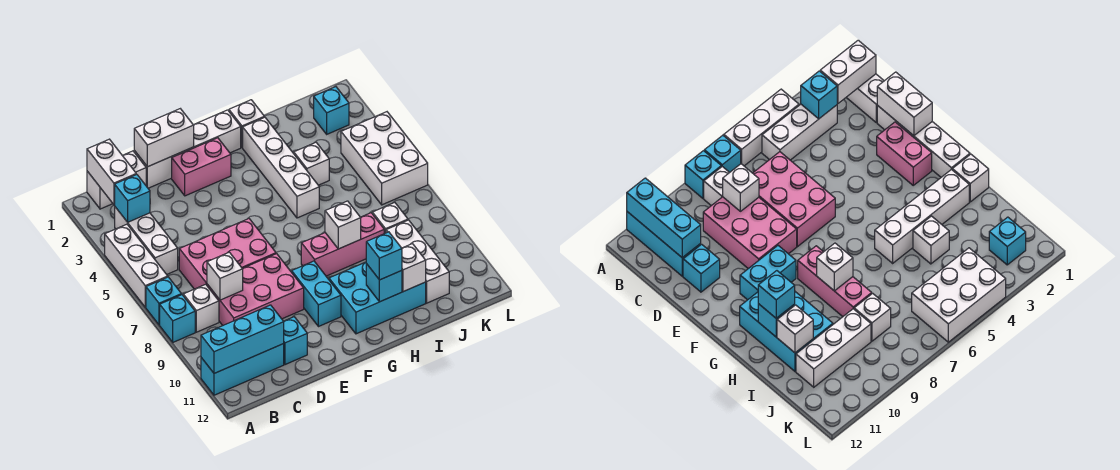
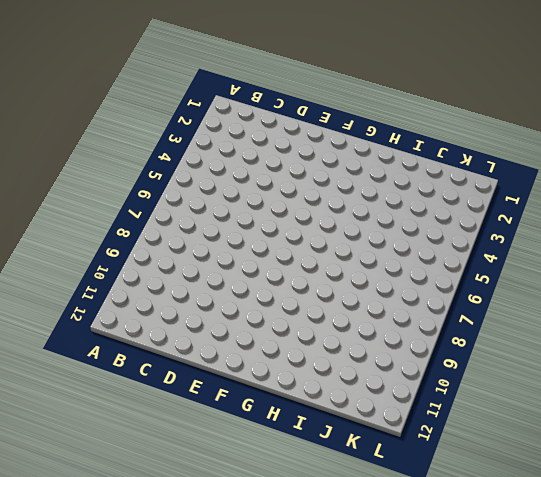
none -> white 1x3 brick [105,224,168,307]
none -> cyan 1x1 brick [146,277,182,325]
none -> cyan 1x1 brick [160,295,195,342]
none -> cyan 1x3 brick [201,344,284,395]

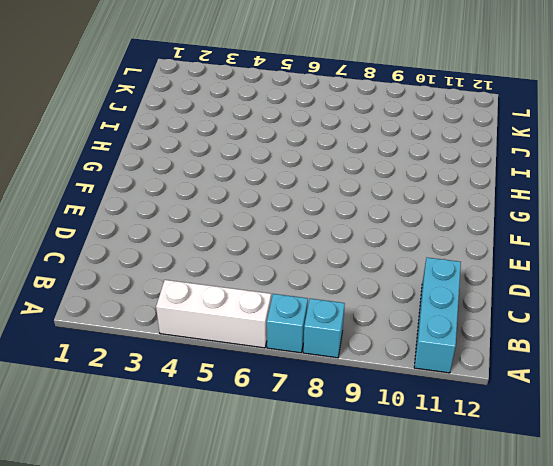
none -> white 1x2 brick [87,151,146,209]
none -> white 1x3 brick [115,207,178,274]
none -> white 1x1 brick [183,284,219,332]
none -> pink 2x3 brick [179,219,276,289]

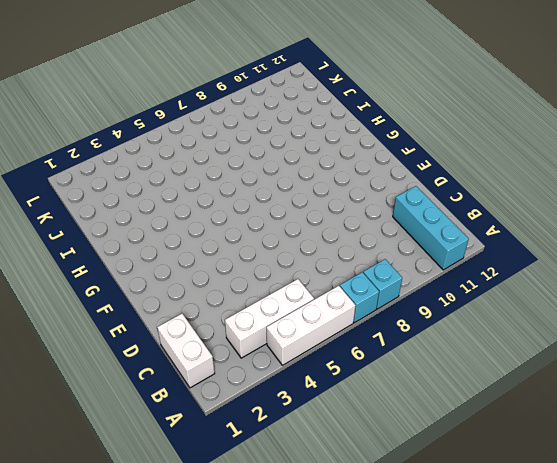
none -> white 1x1 brick [183,284,219,332]
none -> pink 2x3 brick [179,219,276,289]
none -> pink 2x3 brick [207,254,304,325]
none -> white 1x4 brick [134,110,241,188]

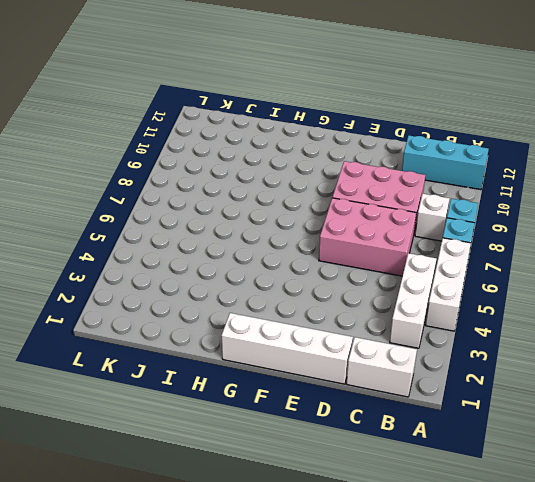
none -> cyan 1x1 brick [283,317,307,365]
none -> pink 1x2 brick [172,138,231,196]
none -> cyan 1x2 brick [292,261,341,327]
none -> pink 1x3 brick [301,213,384,276]

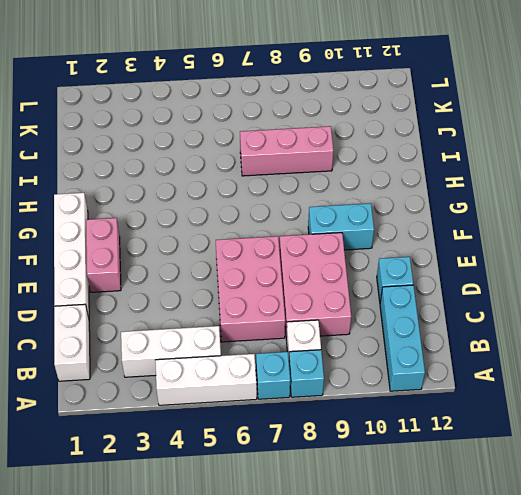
pink 1x3 brick [240,126,333,176] -> pink 1x3 brick turned to [301,213,384,276]
none -> cyan 2x3 brick [329,262,426,334]
none -> white 1x1 brick [229,100,264,148]
none -> white 1x4 brick [243,117,319,218]
none -> white 1x1 brick [294,142,329,185]

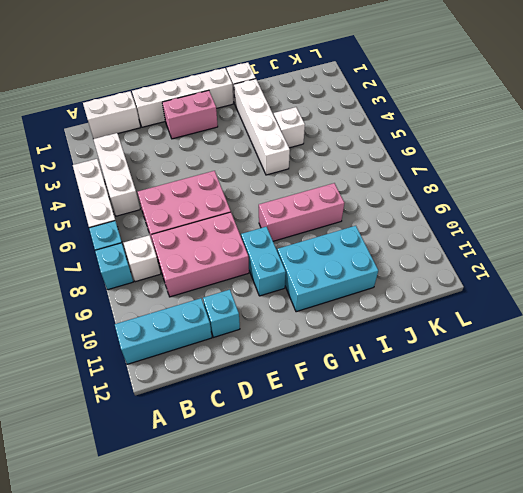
none -> white 1x1 brick [372,203,408,234]
none -> white 1x3 brick [386,220,449,303]
none -> cyan 1x1 brick [314,87,349,134]
none -> white 2x3 brick [341,112,428,205]

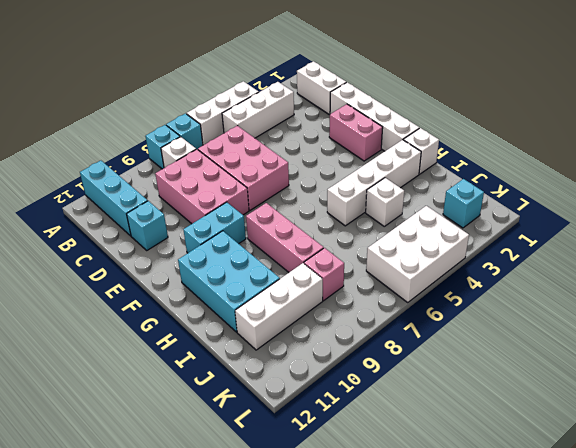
pink 1x1 brick [304,248,344,301] -> white 1x1 brick [372,203,408,234]
none -> cyan 1x3 brick [201,305,284,373]
none -> white 1x2 brick [87,139,136,205]
none -> cyan 1x1 brick [115,174,150,222]
none -> white 1x1 brick [207,252,243,300]

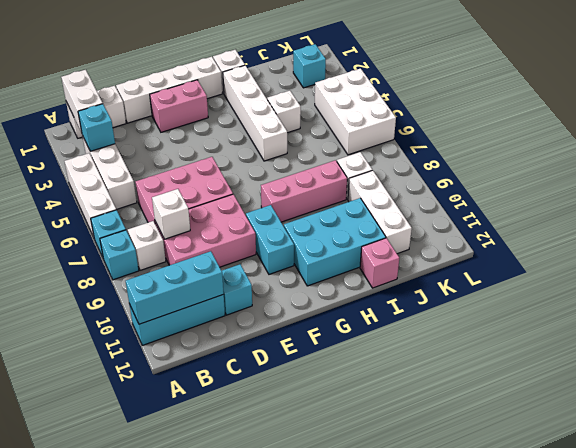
pink 1x1 brick [360,238,399,288] -> none
none -> white 1x2 brick [134,109,194,167]
none -> white 1x1 brick [325,201,361,249]
none -> cyan 1x1 brick [366,264,402,302]
none -> white 1x1 brick [402,244,426,292]

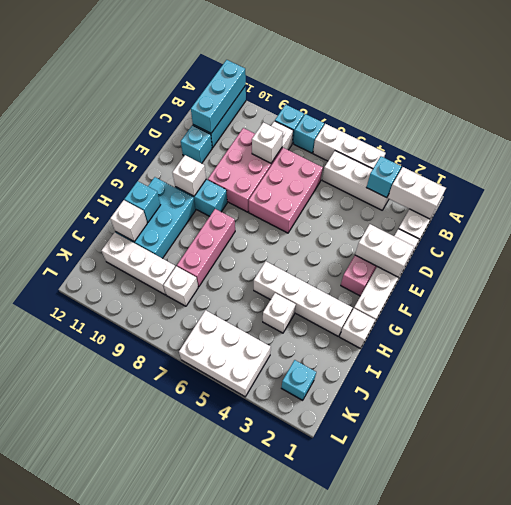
white 1x2 brick [355,224,414,277] -> white 1x2 brick turned to [134,109,194,167]
white 1x1 brick [172,155,206,196] -> white 1x1 brick moved to [325,201,361,249]
none -> cyan 1x1 brick [366,232,402,280]

